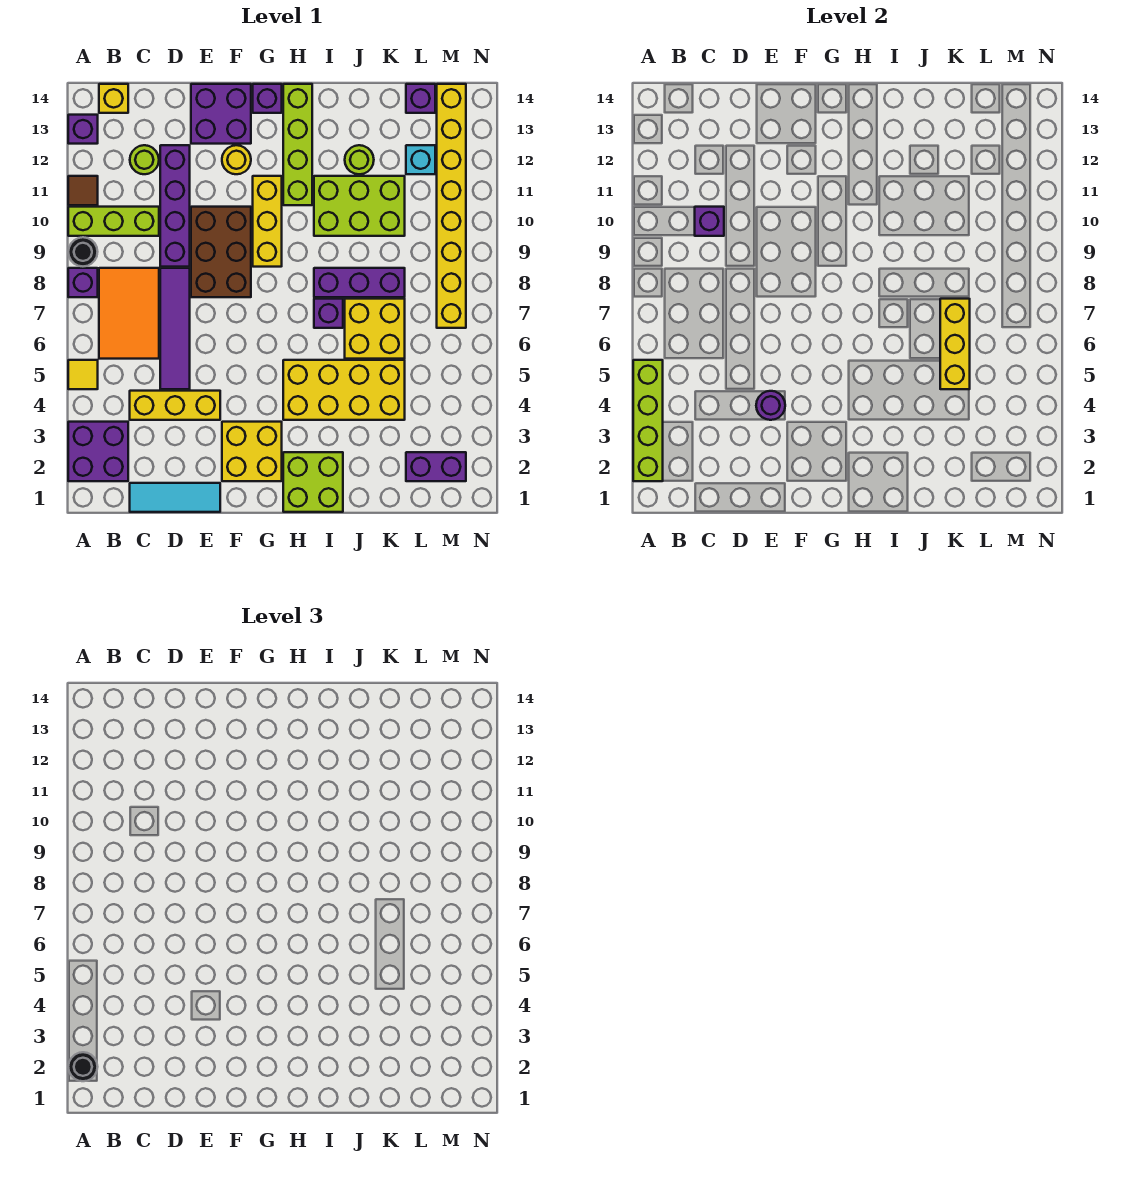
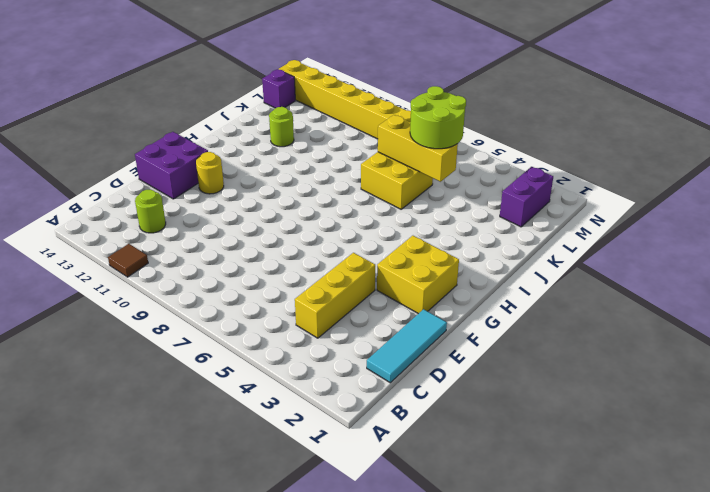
lime 2x2 round brick [410,86,466,149] -> none
none -> purple 2x2 brick [68,422,128,481]
none -> yellow 1x1 tile [68,360,98,389]
none -> purple 1x1 brick [68,268,98,297]
none -> black 1x1 round brick [68,237,98,266]

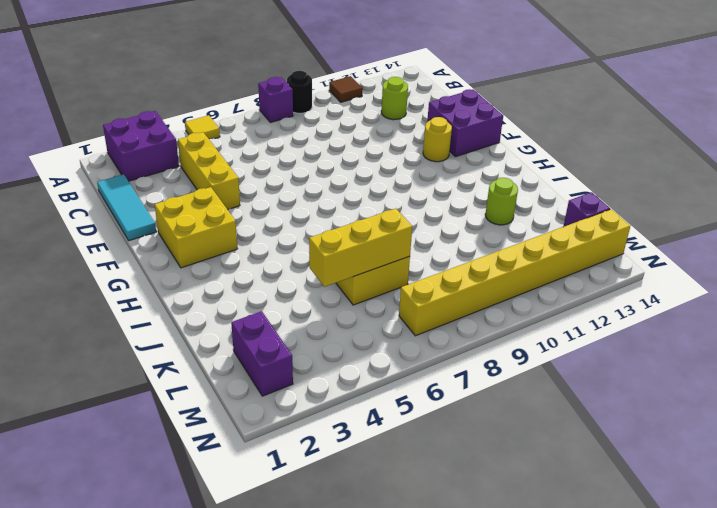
none -> lime 1x3 brick [68,207,159,236]
none -> purple 1x1 brick [68,115,98,144]
none -> orange 2x3 tile [99,268,159,359]
none -> yellow 1x1 brick [99,84,128,113]

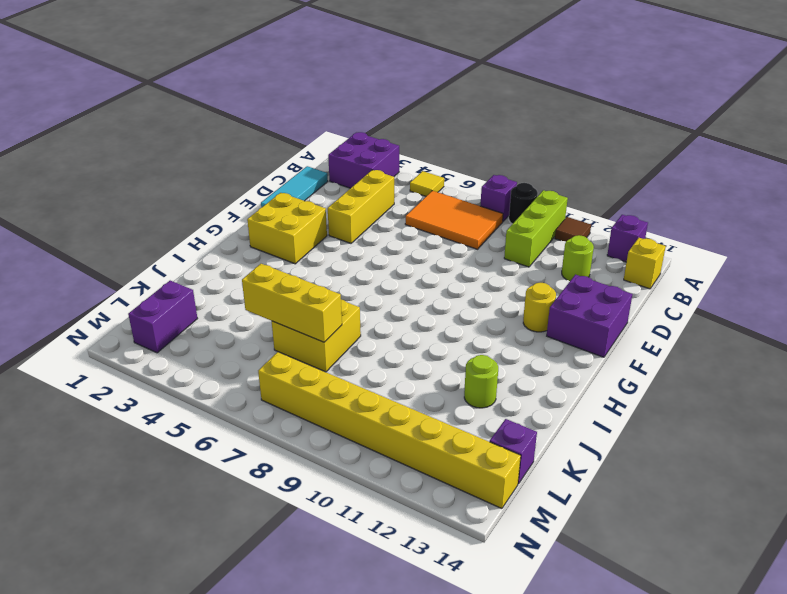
none -> purple 1x4 tile [160,268,190,389]
none -> purple 1x4 brick [160,145,190,267]
none -> brown 2x3 brick [191,207,251,297]
none -> yellow 1x3 brick [253,176,282,267]

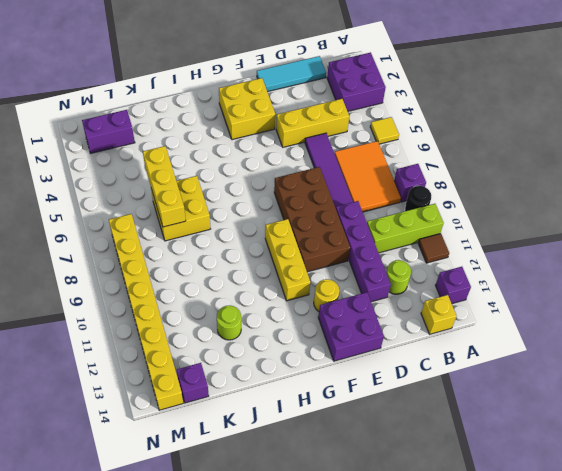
brown 2x4 brick [274,167,350,272] -> brown 2x3 brick [191,207,251,297]
none -> purple 1x1 brick [253,84,282,113]
none -> lime 2x2 brick [283,452,343,512]
none -> yellow 2x4 brick [283,360,405,420]
none -> lime 1x4 brick [283,84,312,205]

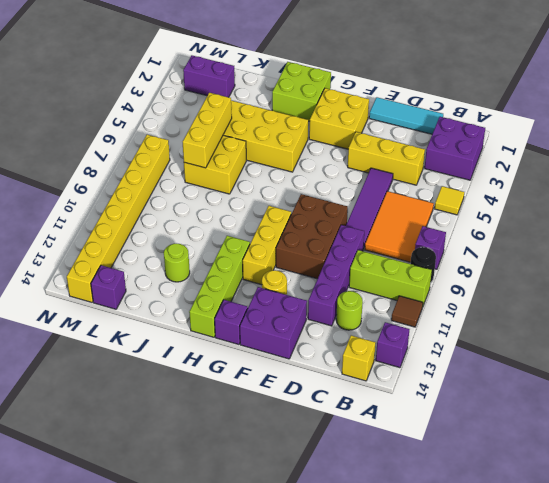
none -> purple 1x1 brick [314,299,343,328]
none -> purple 1x3 brick [314,268,405,297]
none -> lime 2x3 brick [314,176,405,236]
none -> cyan 1x1 brick [406,145,435,174]

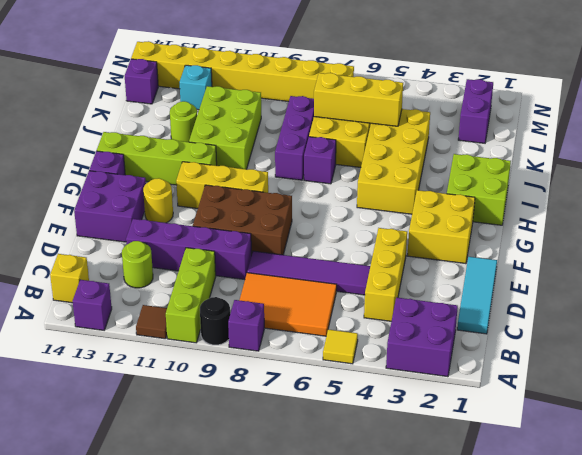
none -> lime 1x4 brick [633,360,663,481]
none -> purple 1x1 brick [695,207,724,236]
none -> purple 1x1 round brick [756,391,785,420]
none -> black 1x1 round brick [68,1052,98,1081]

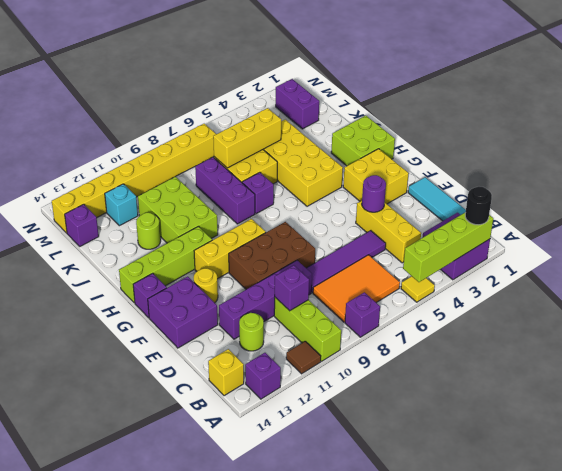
none -> black 1x1 round brick [68,237,98,266]

